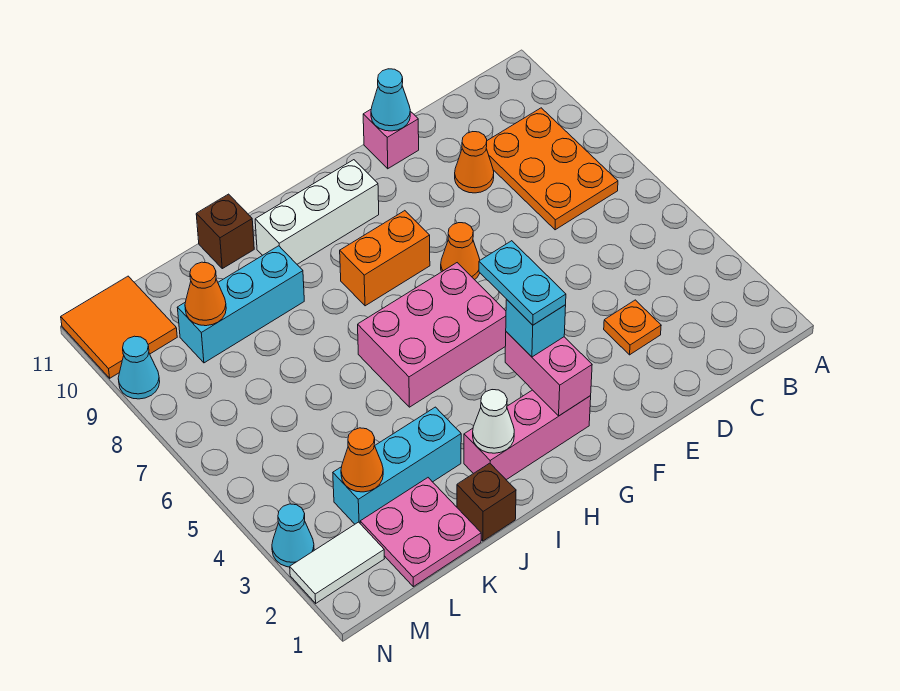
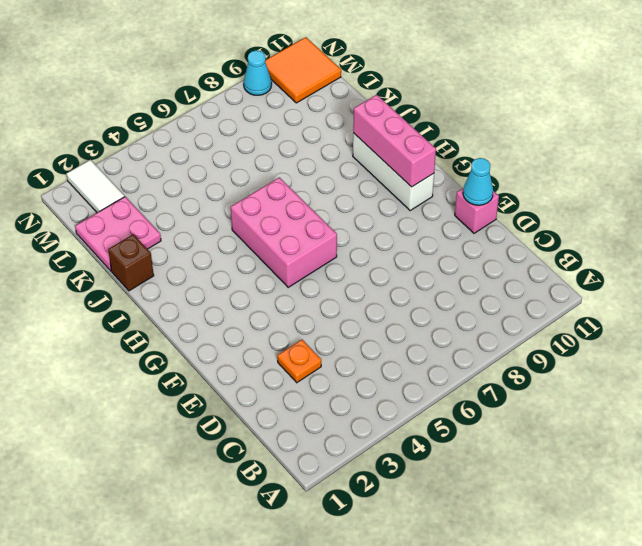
pink 1x3 brick [353,95,436,187] -> pink 1x3 brick moved to [464,390,591,480]
none -> orange 2x3 plate [486,108,618,230]
none -> orange 1x1 cone [455,132,494,193]
none -> orange 1x1 cone [441,223,480,280]

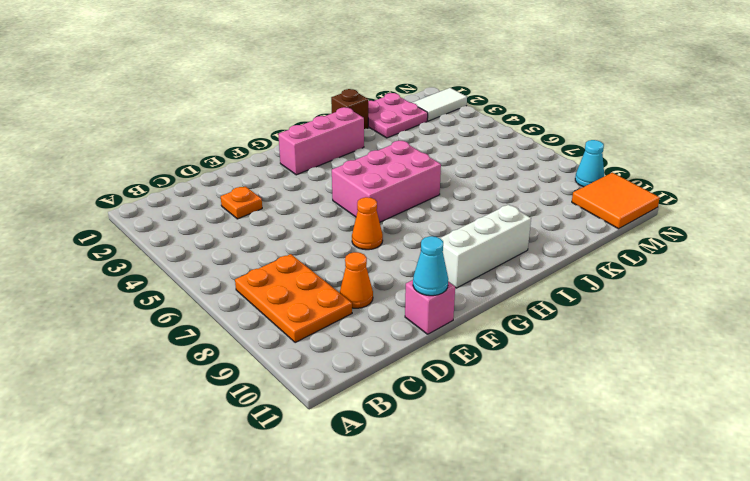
none -> orange 1x2 brick [340,211,430,306]
none -> cyan 1x3 brick [333,407,461,524]
none -> cyan 1x3 brick [177,246,304,363]

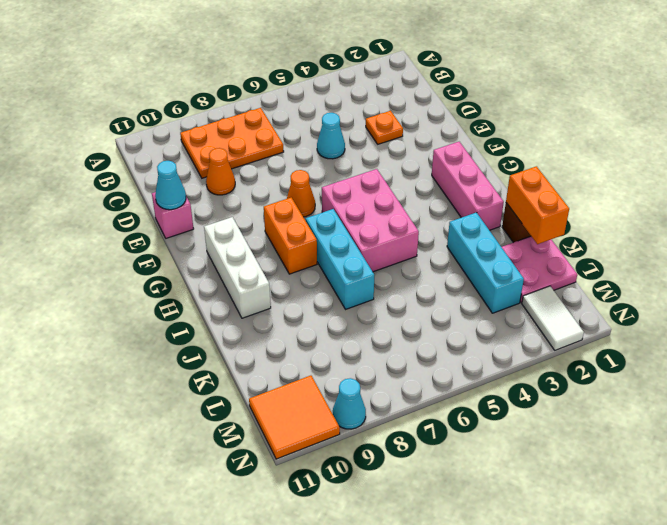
cyan 1x1 cone [317,113,345,159] -> cyan 1x1 cone moved to [272,504,314,567]
cyan 1x3 brick [306,209,374,309] -> cyan 1x3 brick moved to [177,246,304,363]
orange 1x2 brick [506,166,569,244] -> none
none -> brown 1x1 brick [196,194,254,269]
none -> pink 1x2 brick [505,332,592,416]
none -> white 1x1 cone [473,390,514,453]

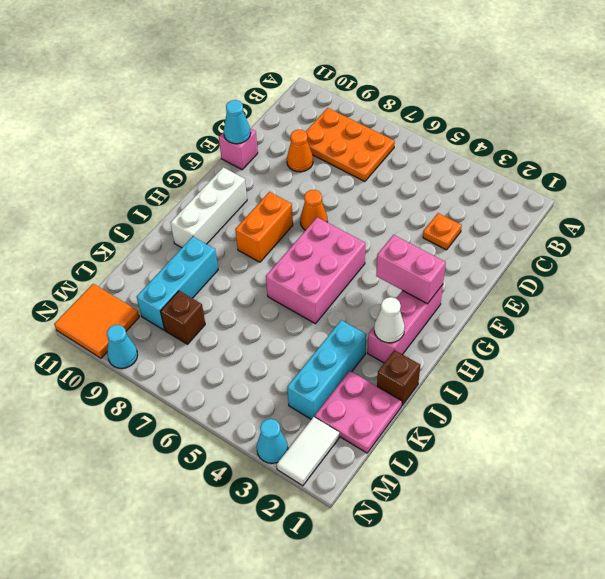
brown 1x1 brick [161,291,205,344] -> brown 1x1 brick moved to [196,194,254,269]
none -> orange 1x1 cone [341,428,383,492]
none -> orange 1x1 cone [185,262,226,326]
none -> cyan 1x1 brick [506,300,566,357]

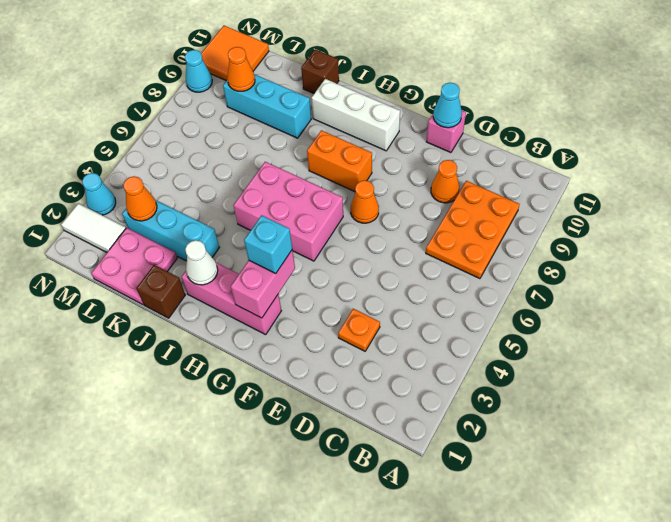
none -> cyan 1x2 plate [479,241,566,325]

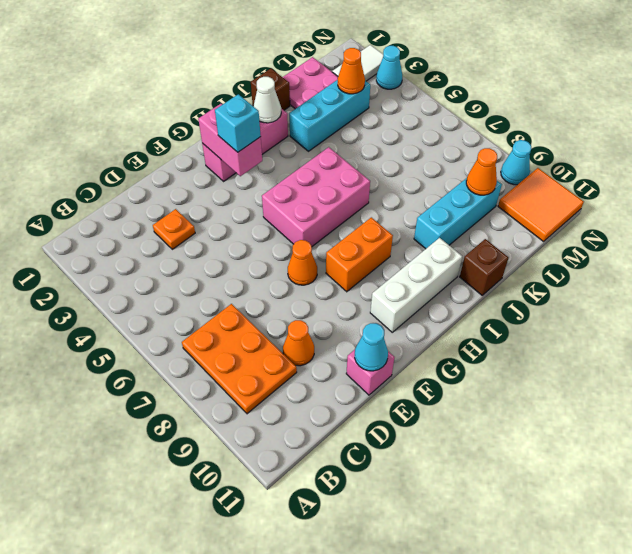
none -> cyan 1x2 plate [479,241,566,325]

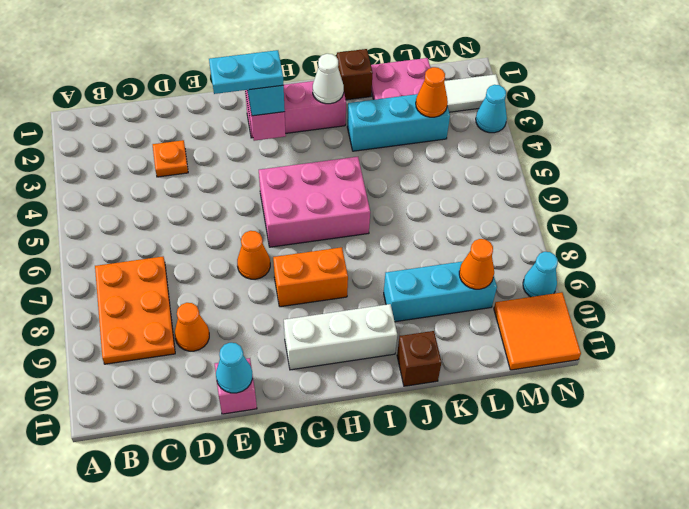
cyan 1x2 plate [209,50,284,94] -> cyan 1x2 plate turned to [479,241,566,325]

